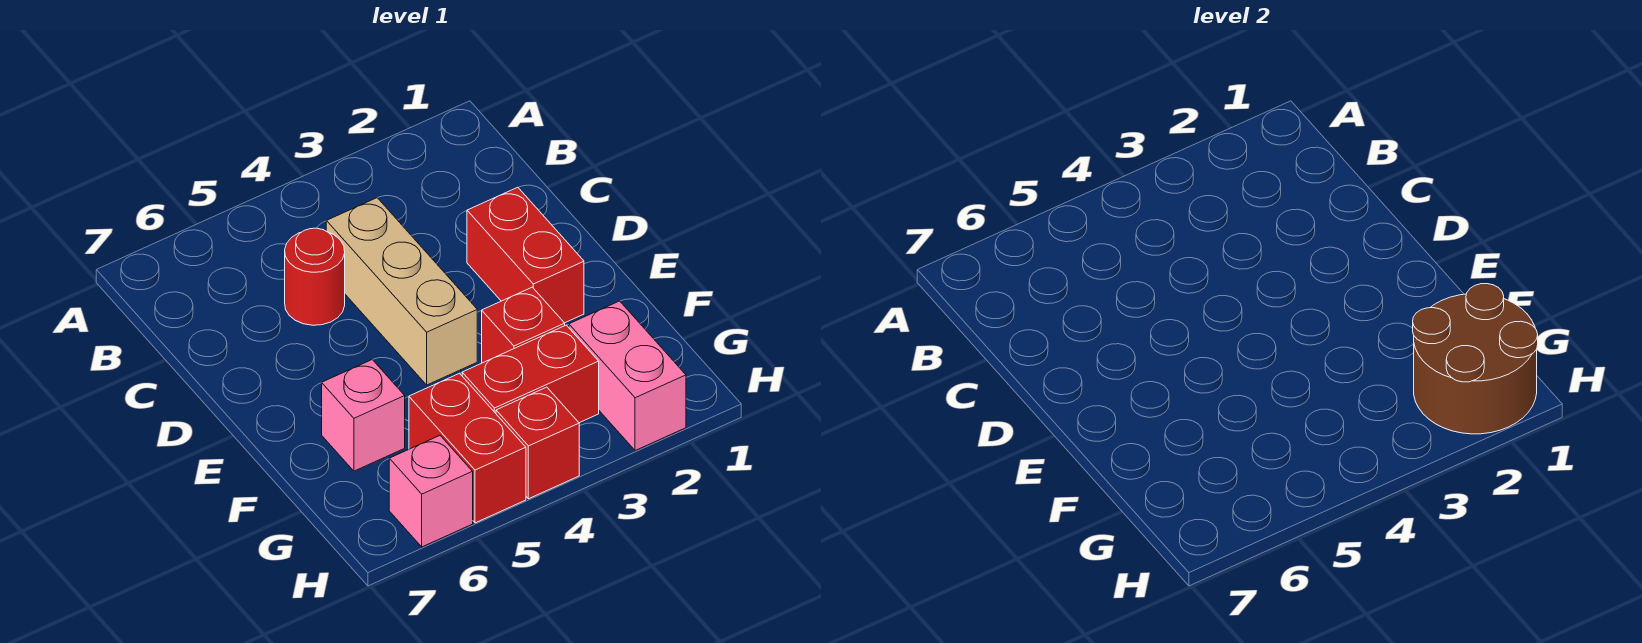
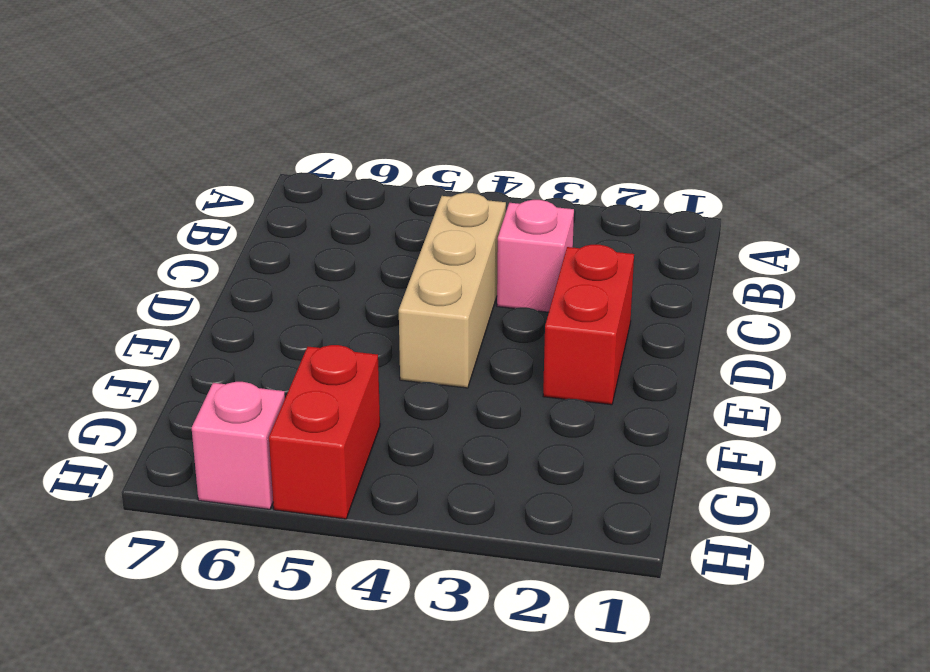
pink 1x1 brick [497,200,574,312] -> pink 1x1 brick moved to [322,360,405,471]
none -> red 1x1 round brick [285,228,345,325]
none -> red 1x1 brick [482,287,565,363]

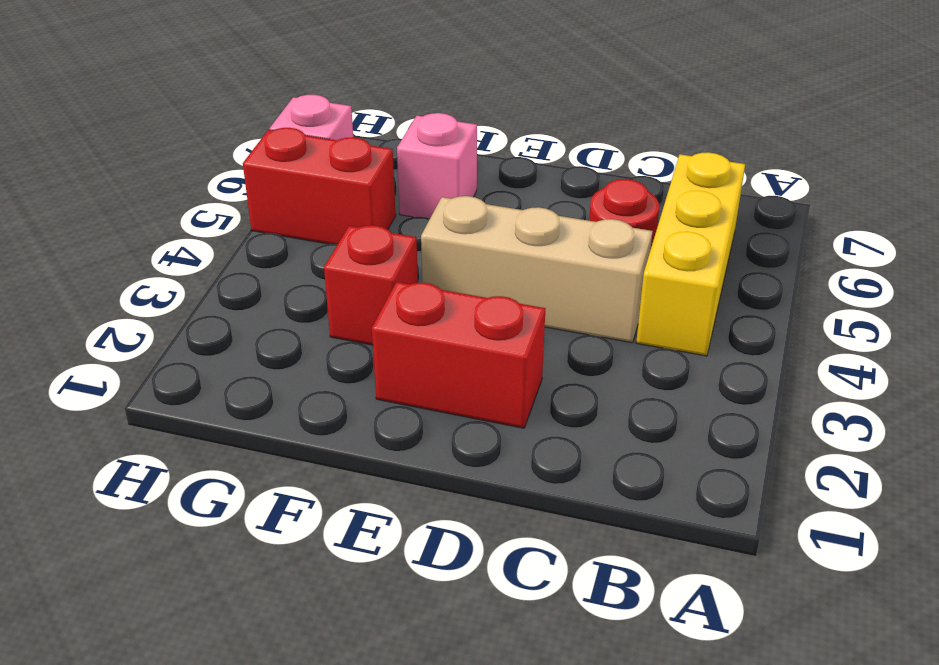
yellow 1x3 brick [636,152,745,356] -> none
none -> pink 1x2 brick [569,301,686,451]
none -> red 1x2 brick [462,325,599,423]

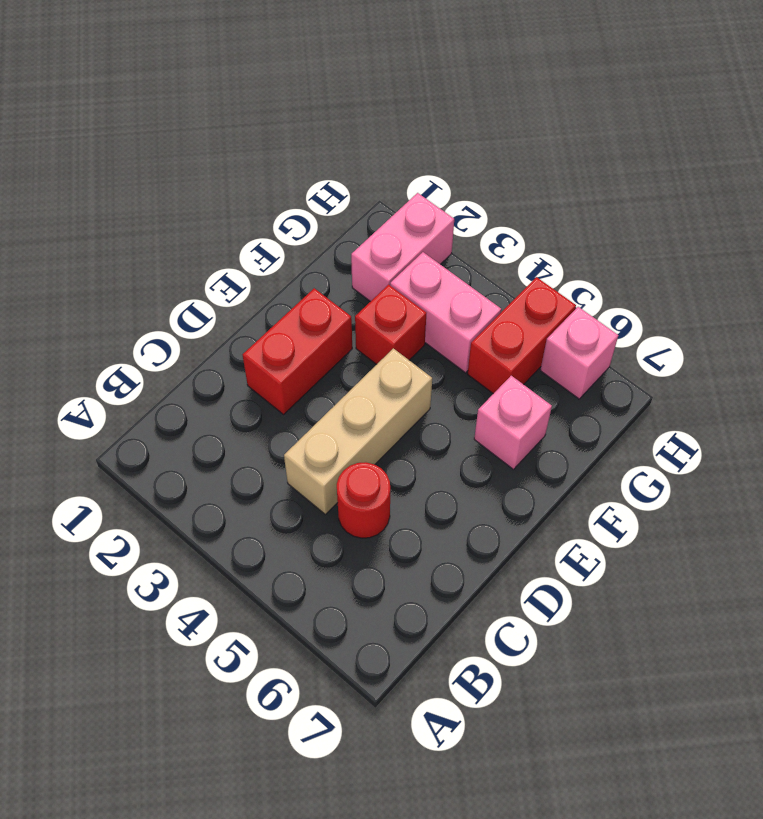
pink 1x2 brick [390,252,501,373] -> red 1x2 brick [462,325,599,423]
none -> red 1x1 brick [496,387,579,499]
none -> brown 2x2 round brick [1413,284,1538,434]

